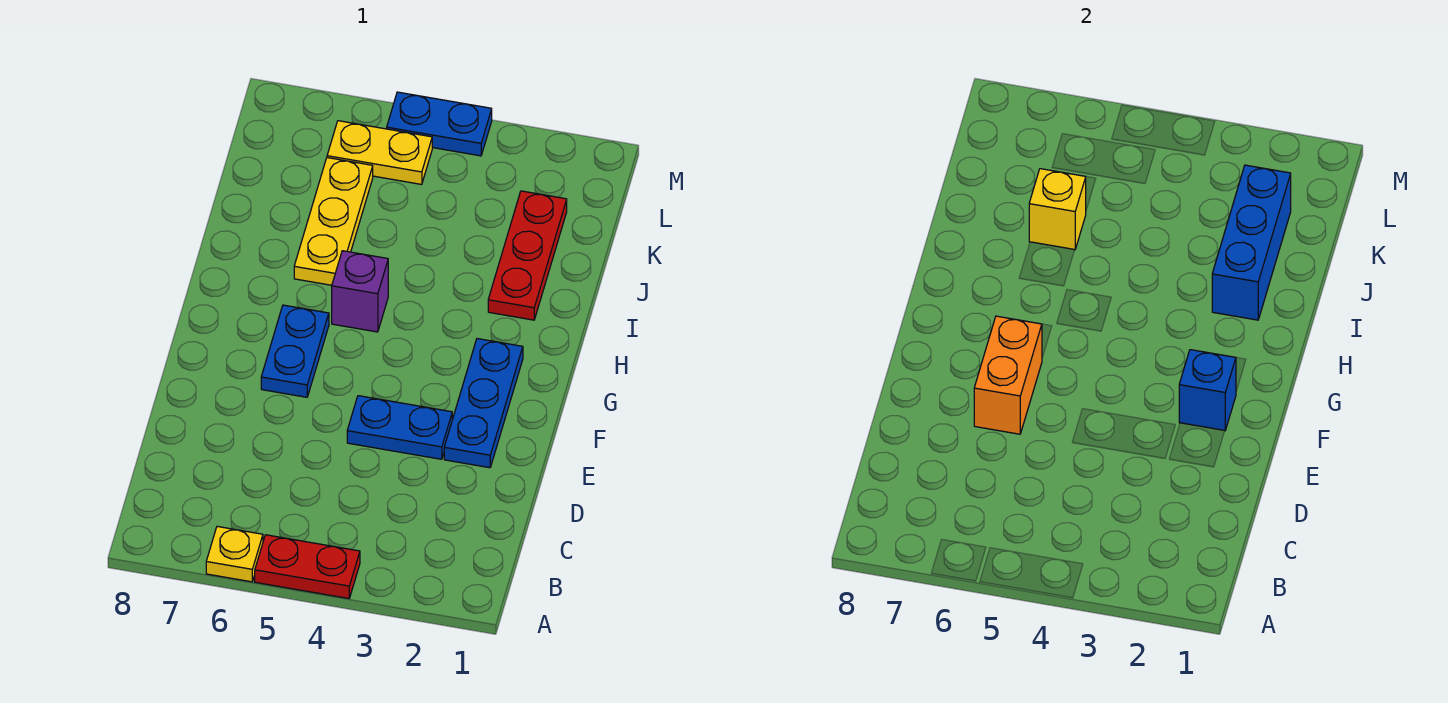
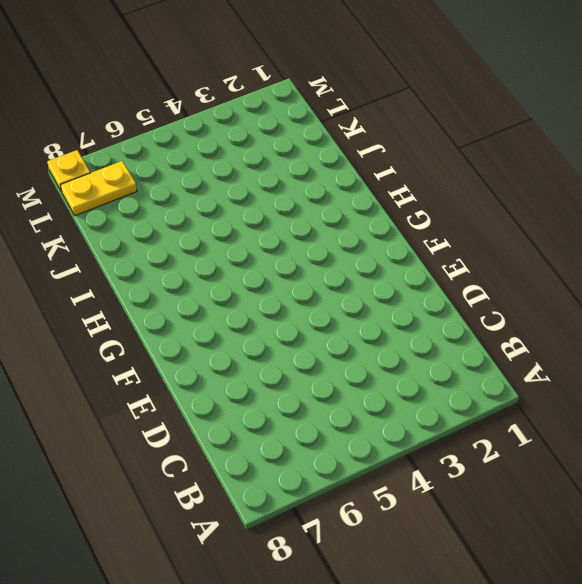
yellow 1x2 plate [61,161,137,216] -> yellow 1x2 plate moved to [327,121,432,184]
yellow 1x1 plate [47,150,90,192] -> yellow 1x1 plate moved to [206,526,263,582]
none -> red 1x2 plate [255,535,360,598]
none -> blue 1x3 plate [444,339,523,468]
none -> blue 1x2 plate [347,396,452,459]

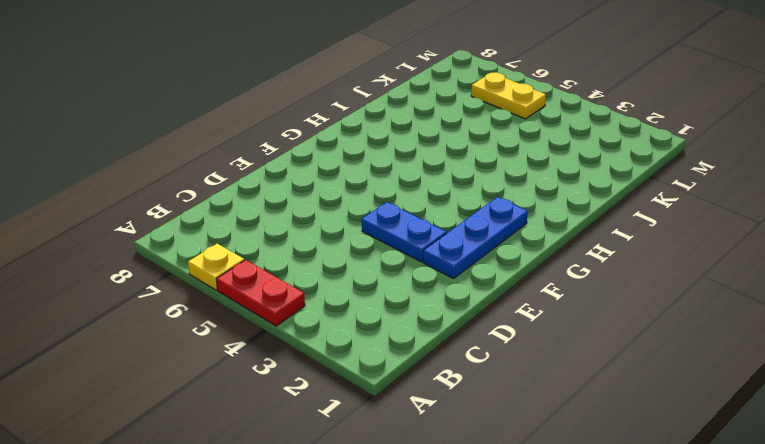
none -> blue 1x2 plate [261,305,329,397]
none -> purple 1x1 brick [332,251,388,332]
none -> red 1x3 plate [488,191,567,320]

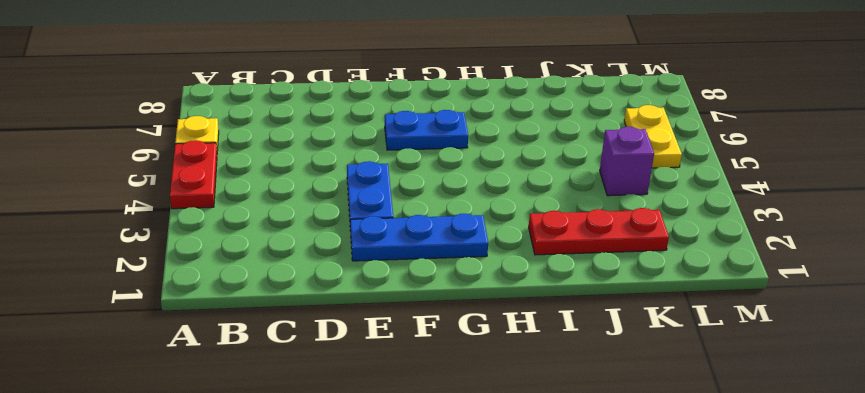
purple 1x1 brick [600,127,654,196] -> purple 1x1 brick moved to [332,251,388,332]
none -> yellow 1x3 plate [294,158,373,285]
none -> blue 1x2 plate [387,92,492,156]
none -> orange 1x2 brick [974,316,1042,434]

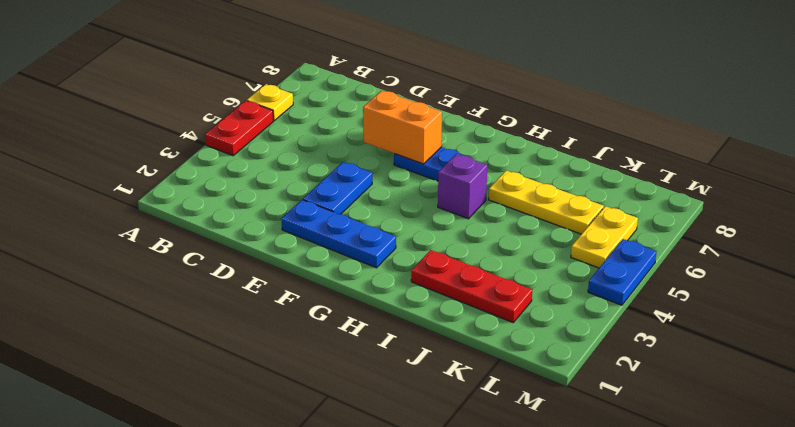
none -> blue 1x1 brick [1179,350,1236,430]
none -> blue 1x3 brick [1212,165,1291,320]
none -> yellow 1x1 brick [1029,169,1086,250]

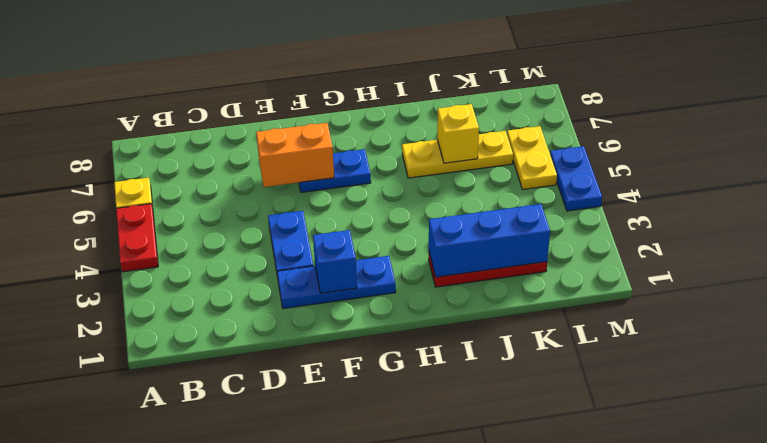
none -> purple 1x1 brick [332,251,388,332]

